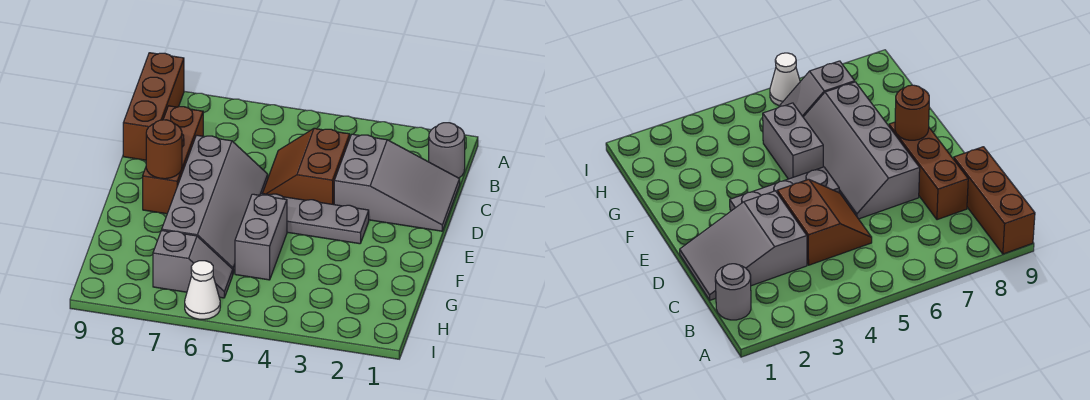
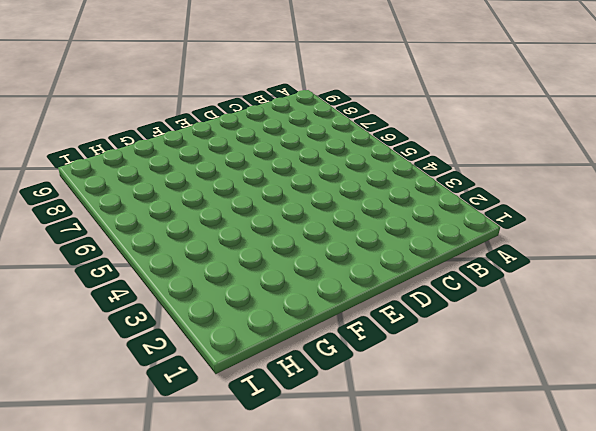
none -> brown 1x3 brick [123,53,184,160]
none -> grey 1x1 round brick [429,123,465,178]

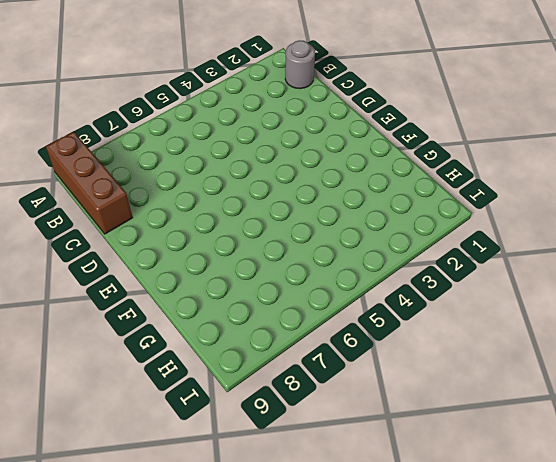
none -> grey 2x3 slope [334,134,460,231]
none -> brown 2x2 slope [262,128,350,205]

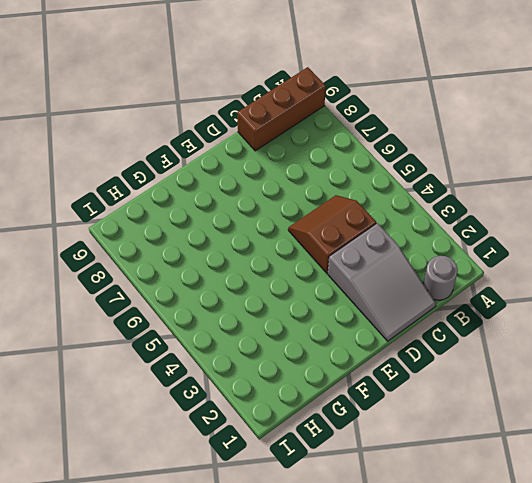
none -> brown 1x3 brick [143,106,203,214]
none -> grey 2x4 slope [162,135,268,273]

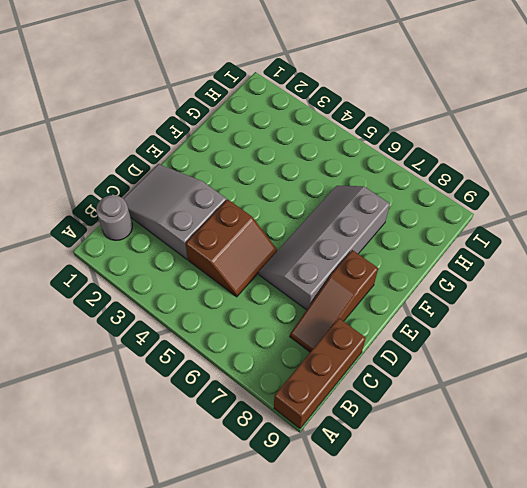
brown 1x3 slope [290,250,378,352] -> brown 1x3 brick [143,106,203,214]
none -> grey 1x3 plate [260,193,369,244]
none -> grey 1x2 brick [235,194,287,280]

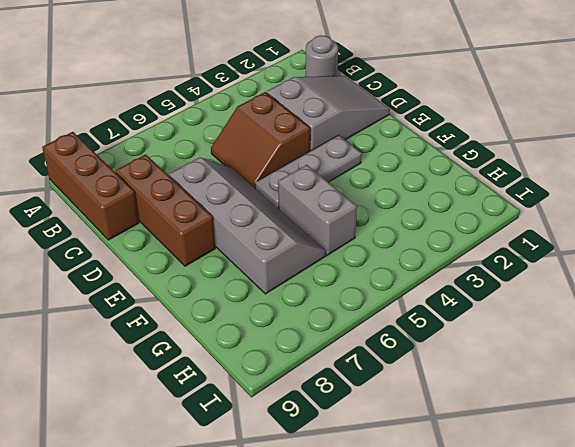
none -> grey 1x2 slope [153,230,233,298]
none -> white 1x1 cone [185,261,220,319]

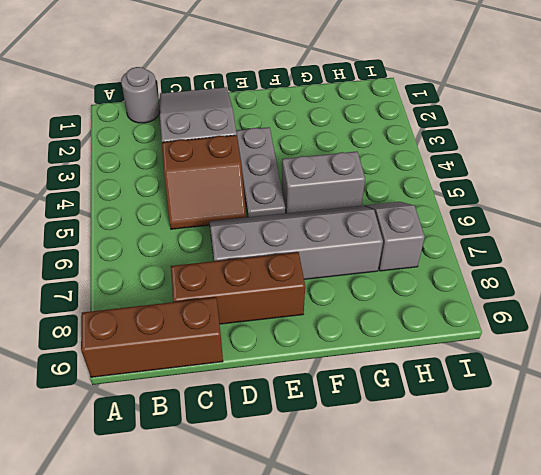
none -> white 1x1 cone [185,261,220,319]
none -> brown 1x1 round brick [146,120,182,179]

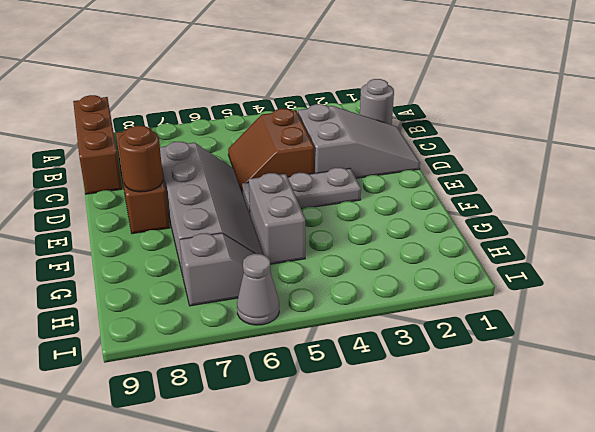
grey 1x1 cone [237,254,279,325] -> white 1x1 cone [185,261,220,319]

